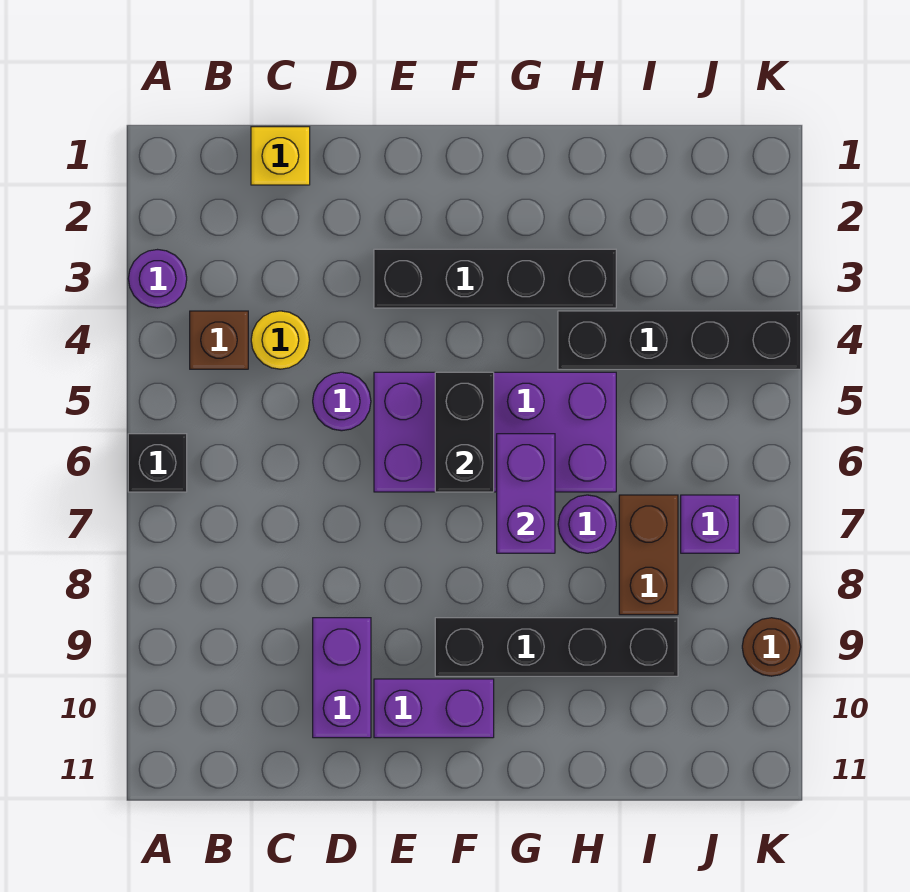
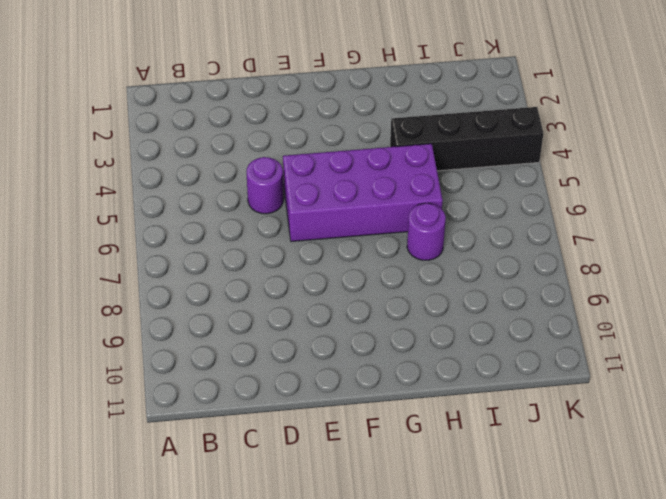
none -> purple 1x1 round brick [128,250,187,308]
none -> black 1x1 brick [128,434,187,492]
none -> brown 1x1 brick [190,311,248,369]

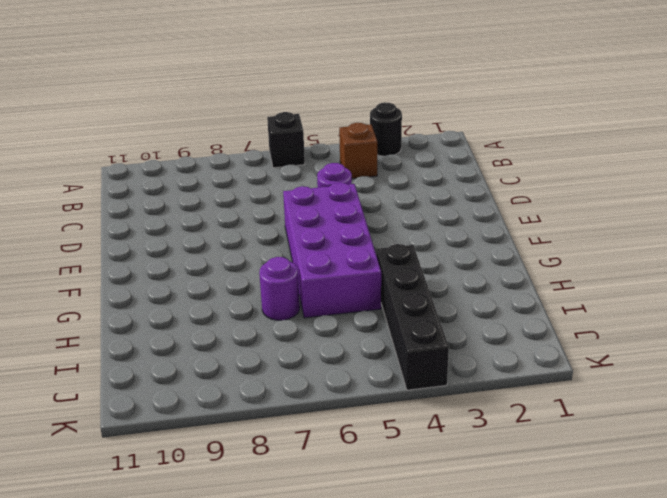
black 1x1 round brick [370,102,402,156] -> purple 1x1 round brick [128,250,187,308]
none -> yellow 1x1 brick [251,127,310,185]
none -> yellow 1x1 round brick [251,311,310,369]
none -> purple 1x2 brick [313,618,371,738]

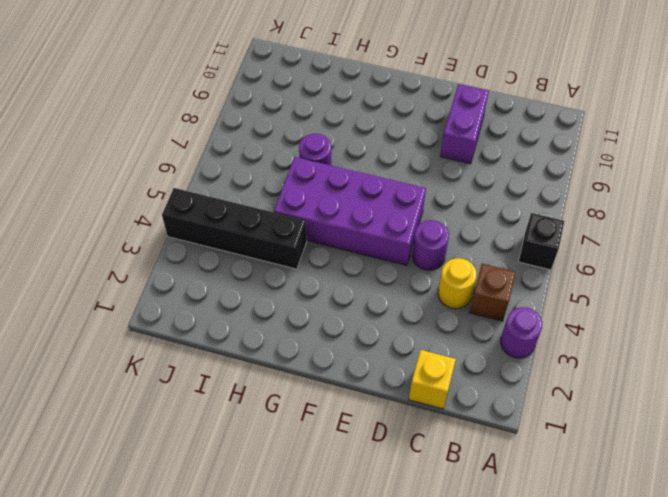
none -> black 1x4 brick [374,249,616,308]
none -> purple 1x2 brick [374,679,494,738]
none -> black 1x4 brick [435,618,678,676]

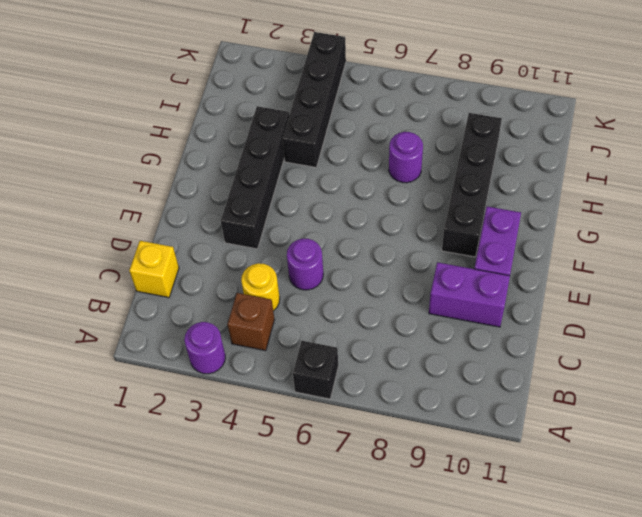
none -> purple 2x4 brick [374,372,616,492]
none -> brown 1x2 brick [619,495,678,615]
none -> purple 1x1 brick [681,495,739,553]

